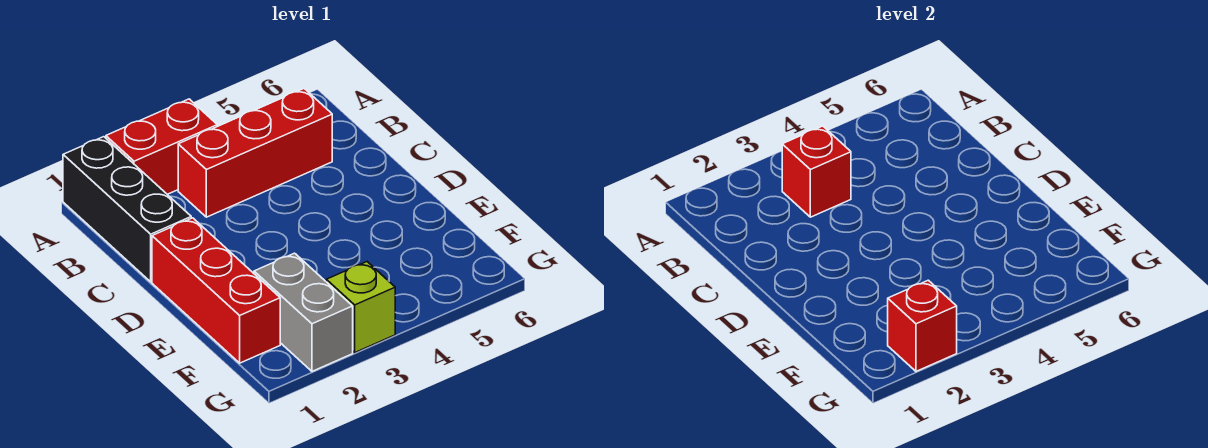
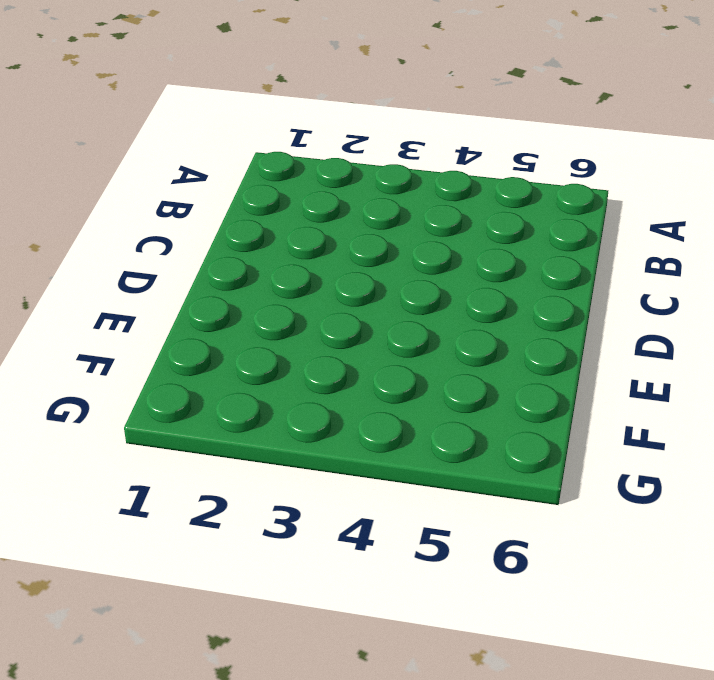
none -> black 1x3 brick [63,137,191,282]
none -> red 1x2 brick [106,99,217,194]

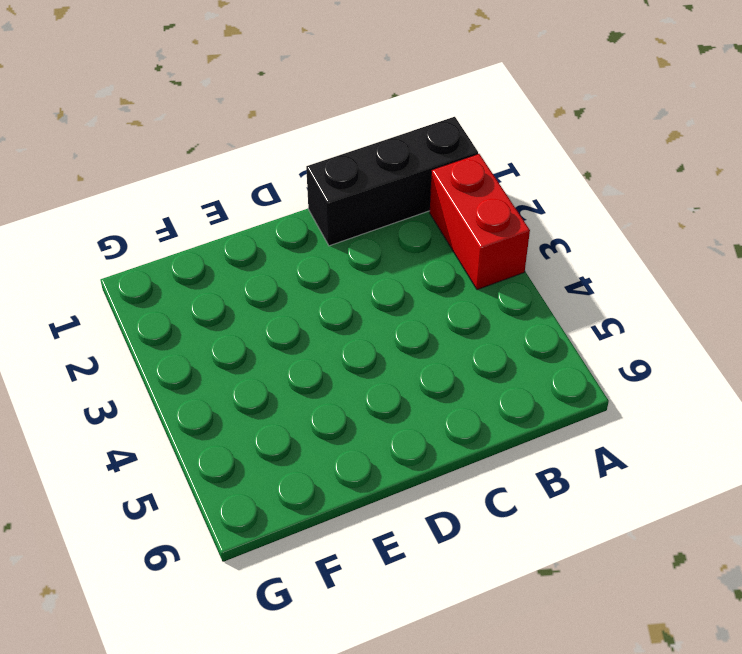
none -> red 1x3 brick [178,89,332,217]
none -> red 1x3 brick [152,218,280,363]

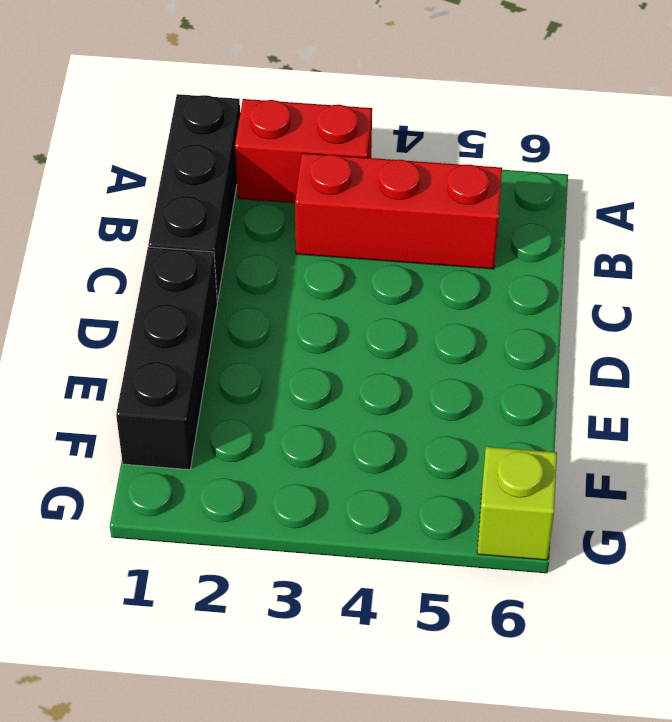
black 1x3 brick [116,247,217,470] -> red 1x3 brick [152,218,280,363]
lime 1x1 brick [477,447,557,560] -> lime 1x1 brick moved to [326,262,395,352]
none -> grey 1x2 brick [254,253,353,371]
none -> red 1x1 brick [782,126,851,217]

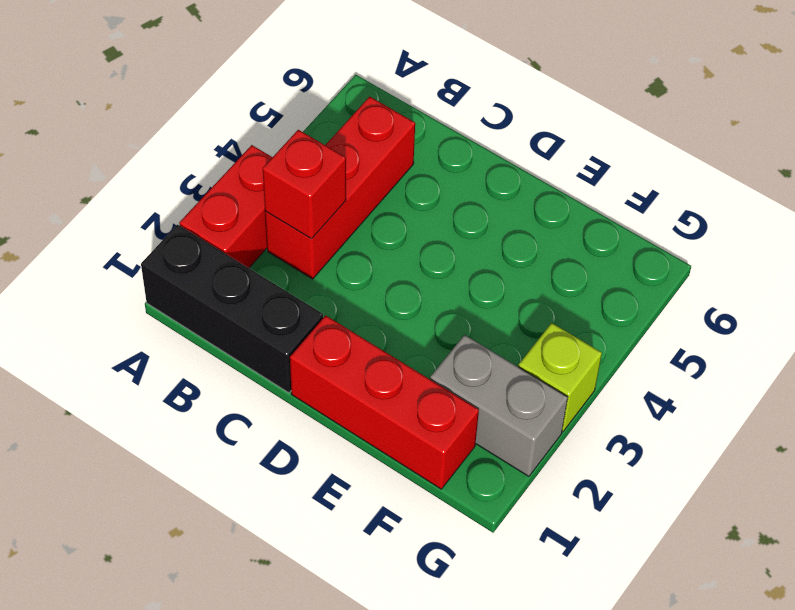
none -> red 1x1 brick [888,280,957,371]

